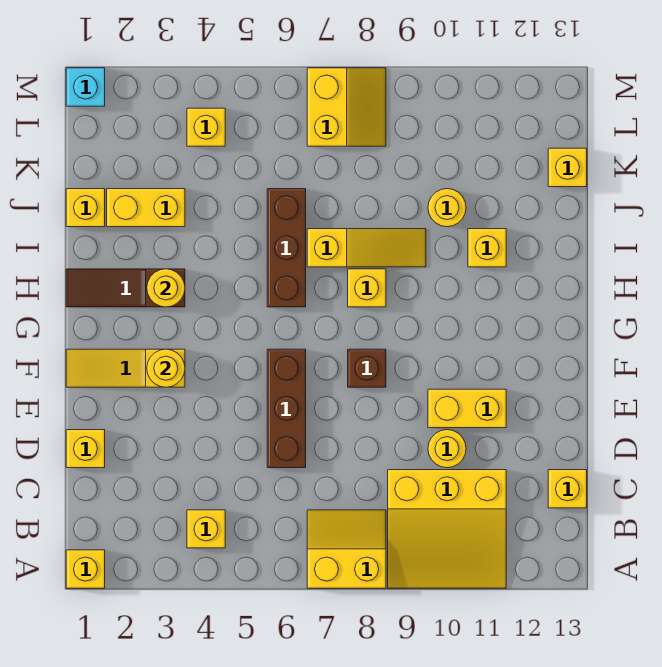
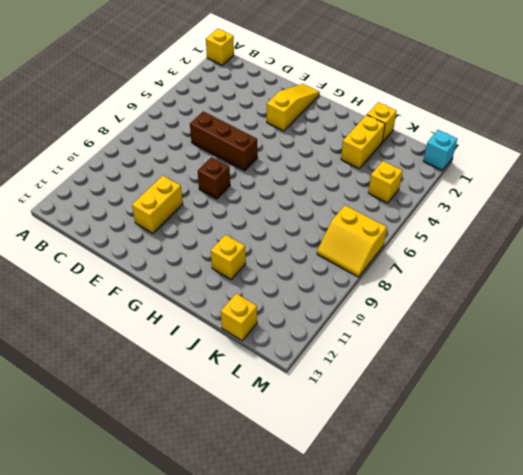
none -> yellow 2x2 slope [307,510,386,588]
none -> yellow 3x3 slope [388,470,506,588]
none -> yellow 1x1 brick [187,510,225,548]

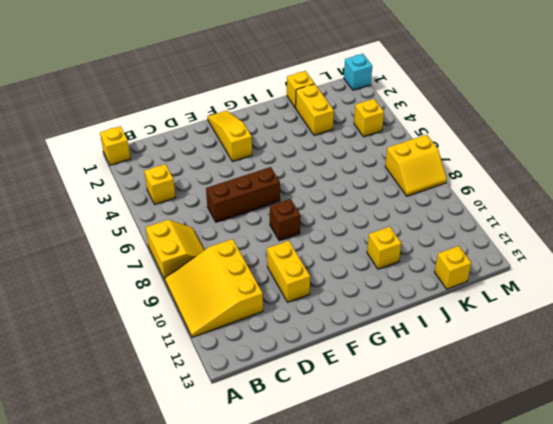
none -> yellow 1x1 brick [548,470,587,508]
none -> yellow 1x1 brick [66,430,105,468]
none -> yellow 1x1 round brick [428,430,466,468]

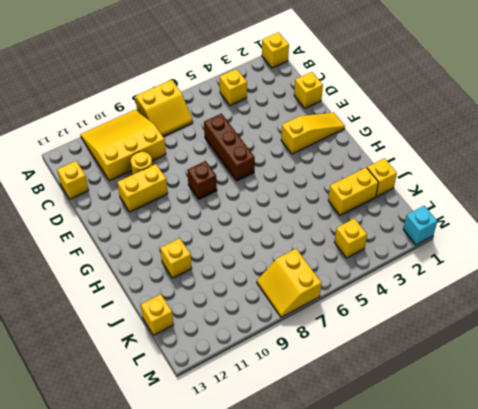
none -> brown 1x3 slope [66,269,185,307]
none -> brown 1x3 brick [267,189,306,307]
none -> yellow 1x1 brick [348,269,386,307]

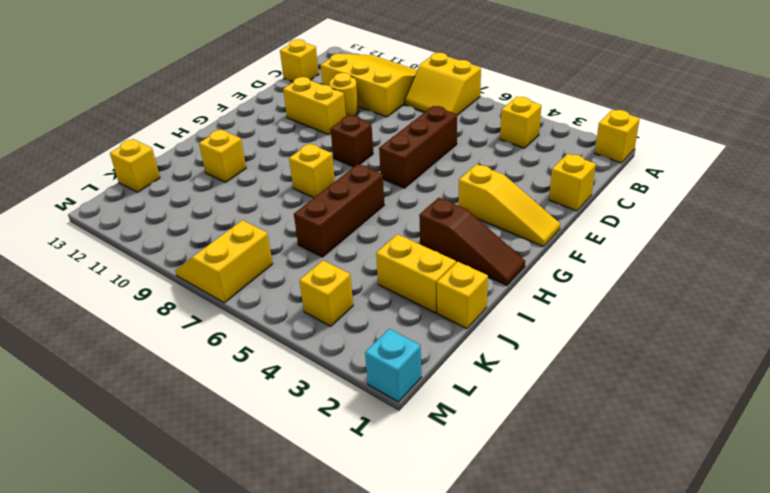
none -> yellow 1x3 slope [307,229,426,267]
none -> yellow 1x1 round brick [428,189,466,227]
none -> yellow 1x1 round brick [147,349,185,387]

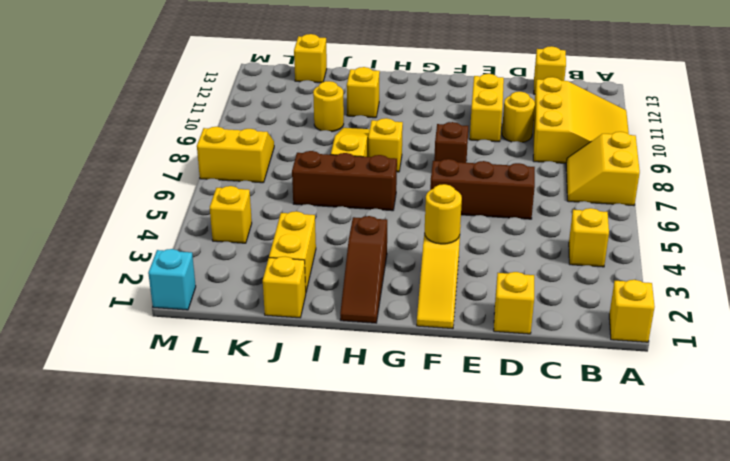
none -> yellow 1x1 round brick [147,269,185,307]

